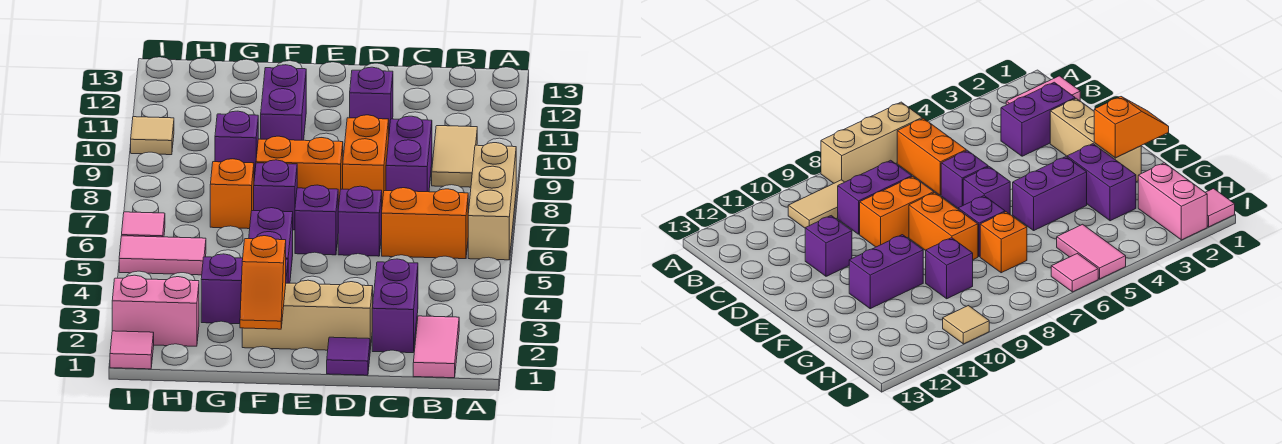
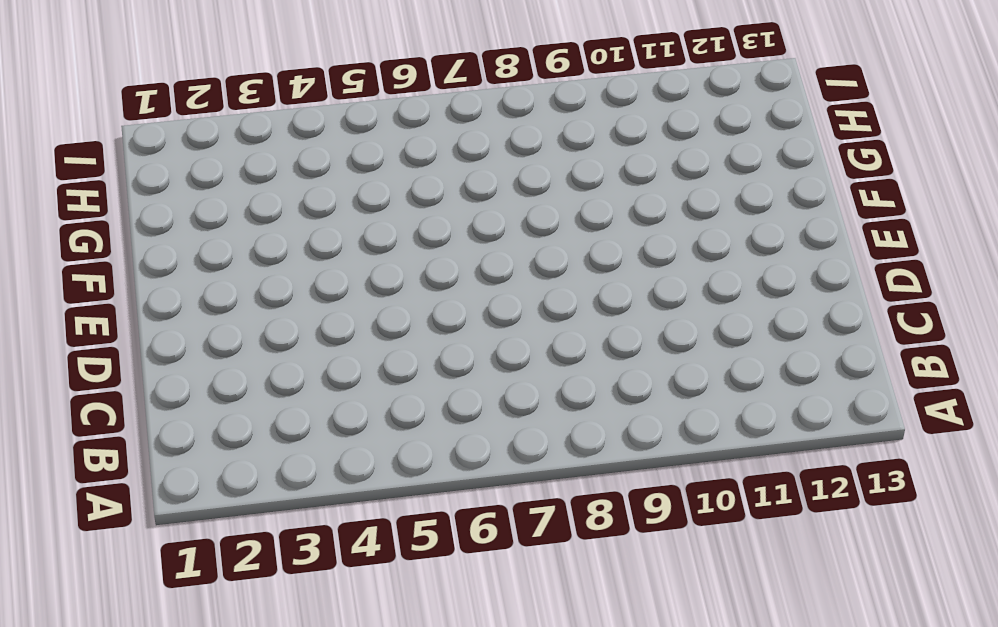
none -> tan 1x3 brick [468,143,516,260]
none -> pink 1x2 tile [413,316,459,378]
none -> orange 1x2 brick [382,188,468,259]

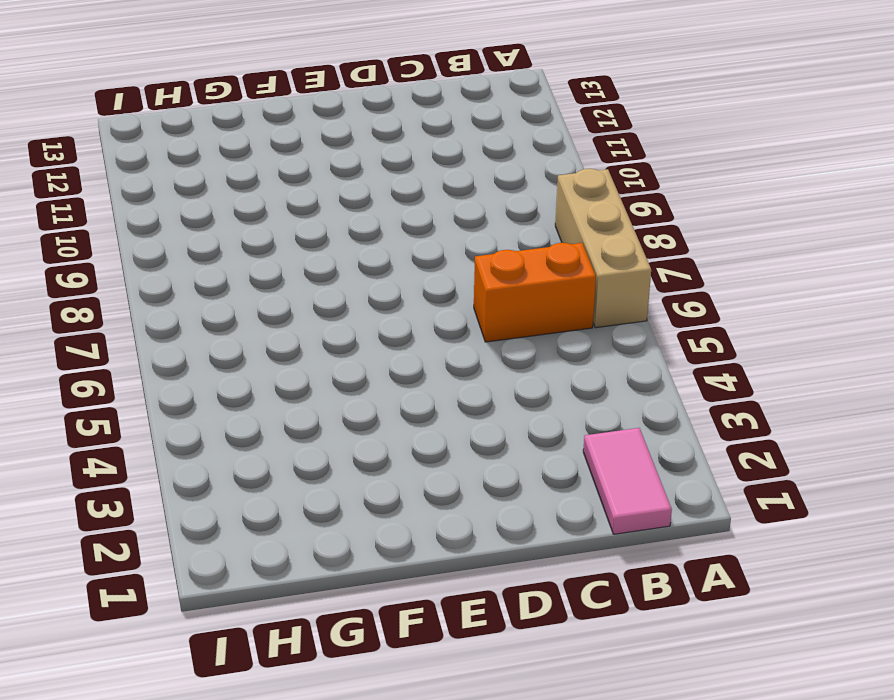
none -> tan 1x2 tile [432,126,477,187]
none -> purple 1x2 brick [372,259,418,353]
none -> purple 1x2 brick [386,116,432,192]

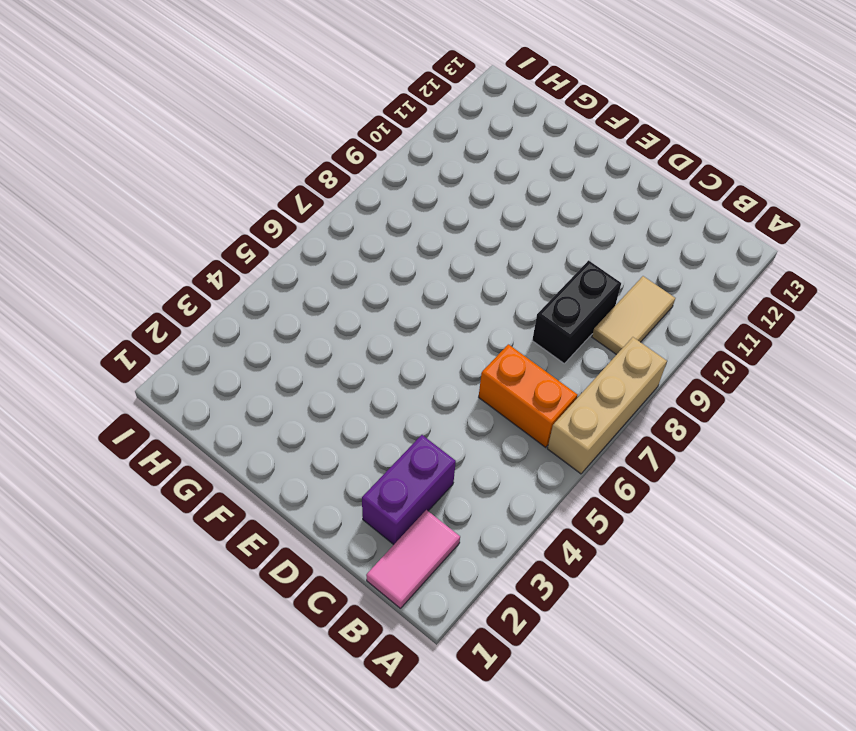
black 1x2 brick [532,261,621,363] -> purple 1x2 brick [386,116,432,192]
none -> purple 1x1 tile [327,337,370,375]
none -> tan 1x3 brick [242,280,373,350]
none -> purple 1x1 brick [338,186,382,256]

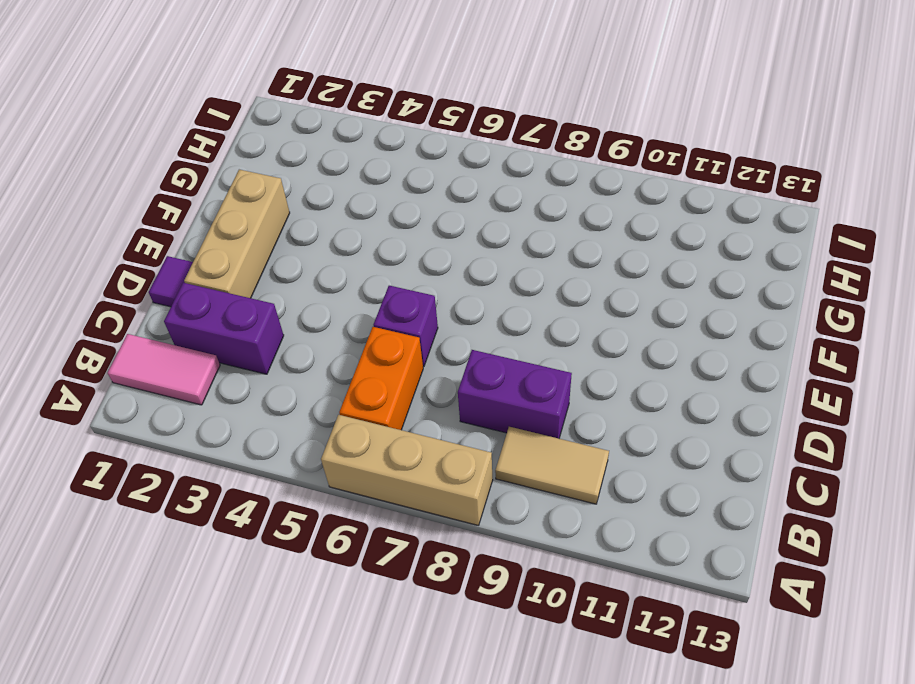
none -> orange 1x2 brick [343,115,389,203]
none -> purple 1x1 brick [350,67,393,130]
none -> purple 1x1 brick [295,185,338,255]

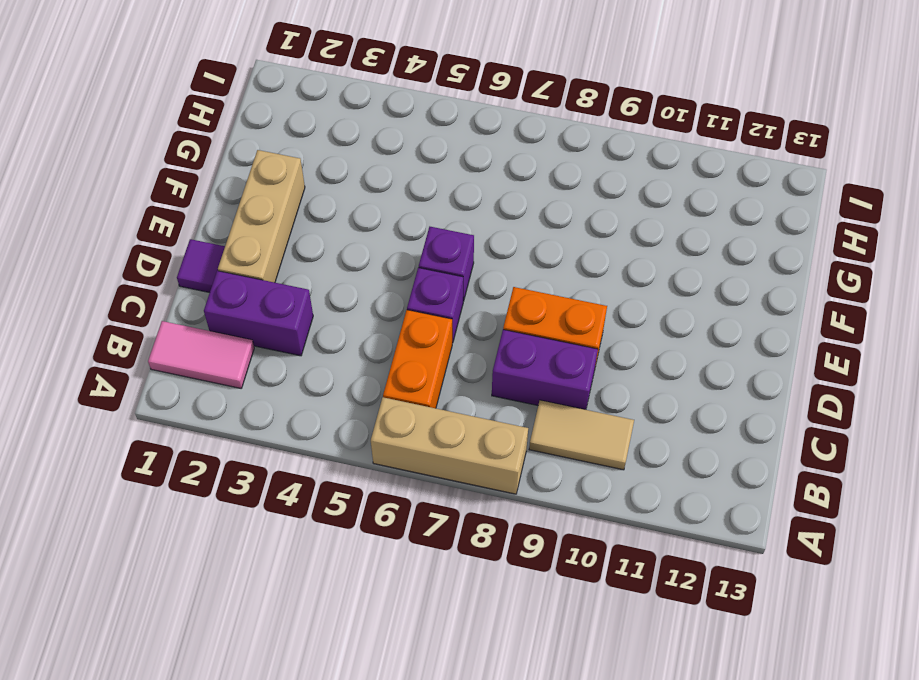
none -> purple 1x1 brick [350,67,393,130]
none -> orange 1x2 brick [256,136,343,207]
none -> purple 1x2 brick [201,254,288,324]

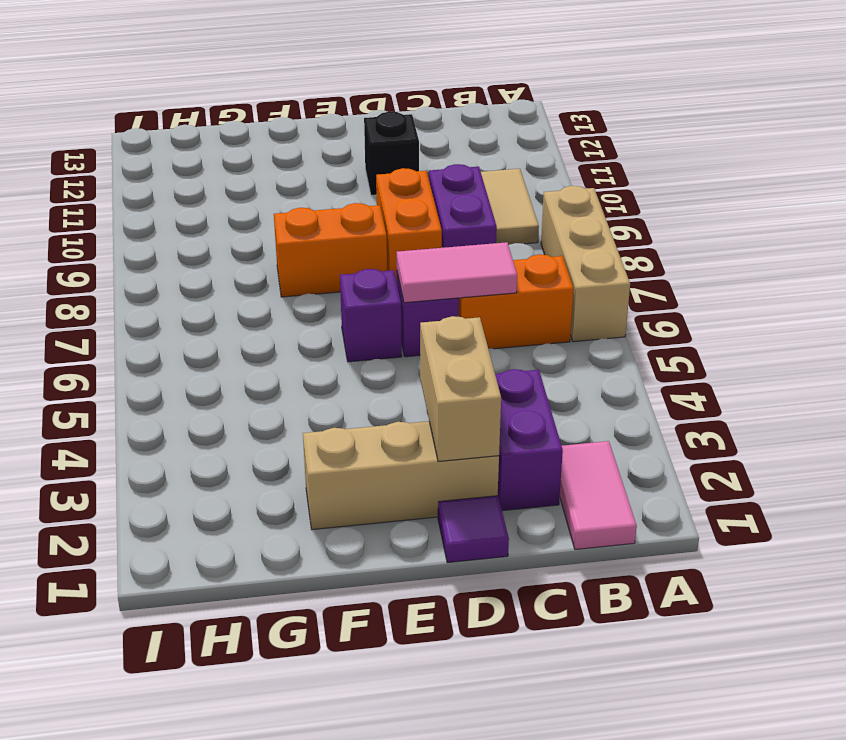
pink 1x2 tile [397,242,517,303] -> pink 1x2 tile moved to [119,236,206,275]
tan 1x2 brick [420,316,501,461] -> none
black 1x1 brick [364,112,419,195] -> purple 1x1 brick [350,67,393,130]
none -> purple 1x2 brick [201,254,288,324]
none -> purple 1x2 brick [249,208,293,283]
none -> purple 1x1 brick [254,160,297,230]

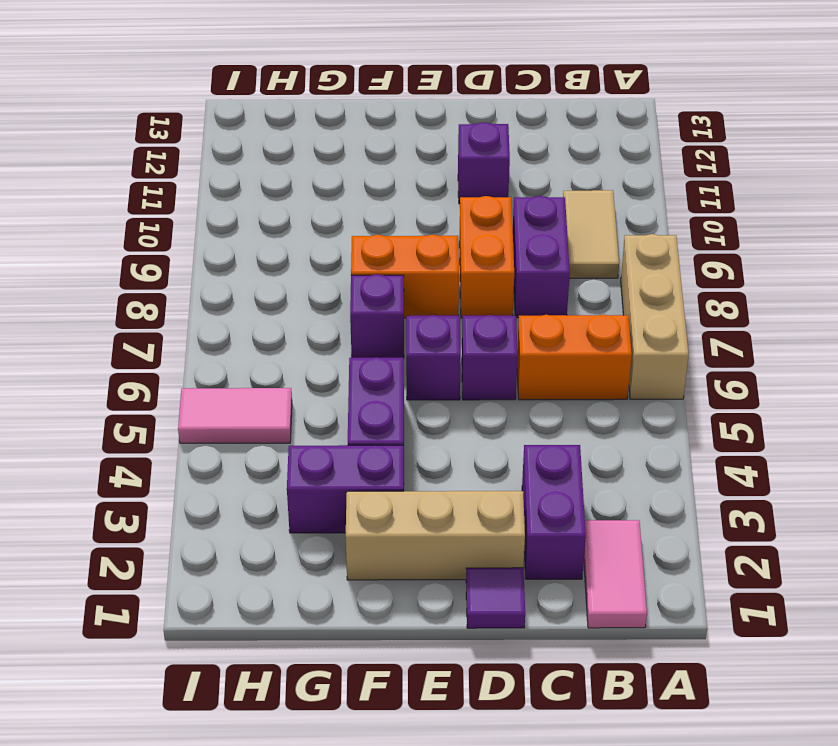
none -> purple 1x2 brick [261,65,306,140]
none -> orange 1x1 brick [210,159,254,229]
none -> purple 1x1 brick [215,111,258,178]

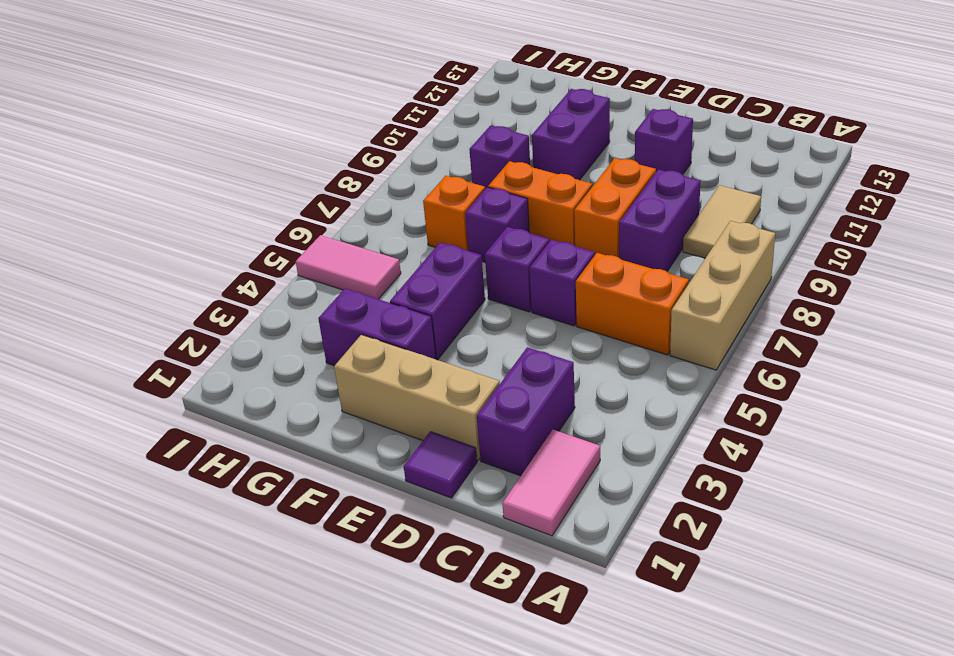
none -> pink 1x2 brick [112,275,199,346]
none -> pink 1x1 tile [110,331,154,369]
none -> pink 1x1 tile [122,212,165,237]

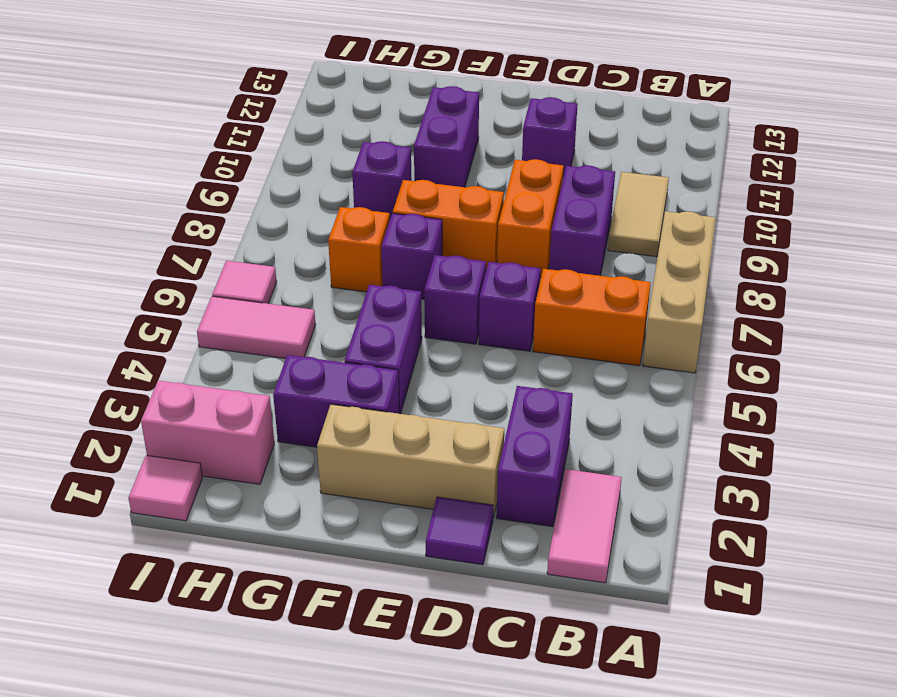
none -> tan 1x1 tile [131,117,174,155]
none -> orange 1x2 slope [240,236,286,329]

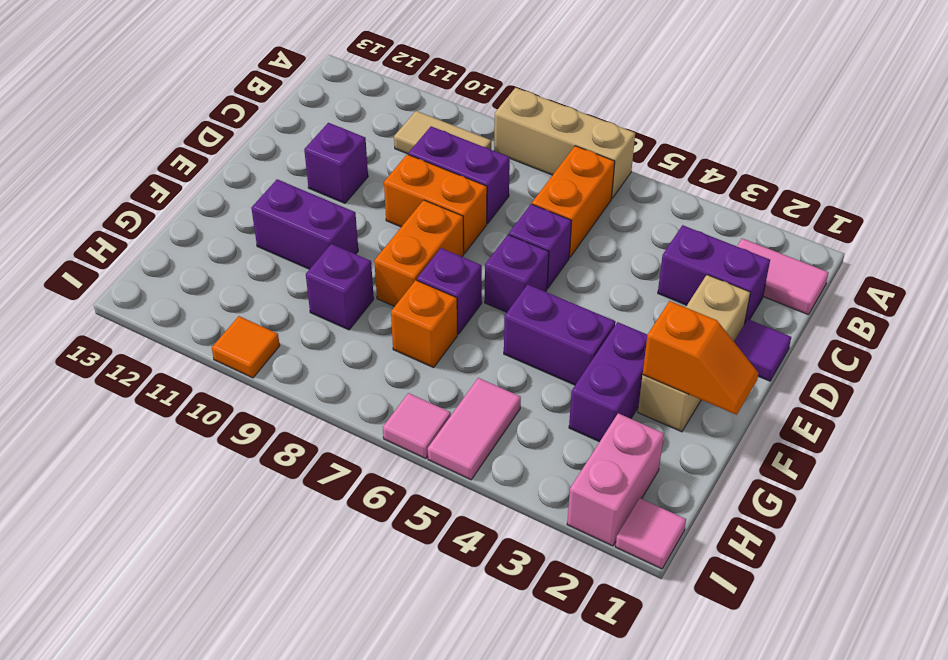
orange 1x1 tile [212,316,280,378] -> tan 1x1 tile [131,117,174,155]

